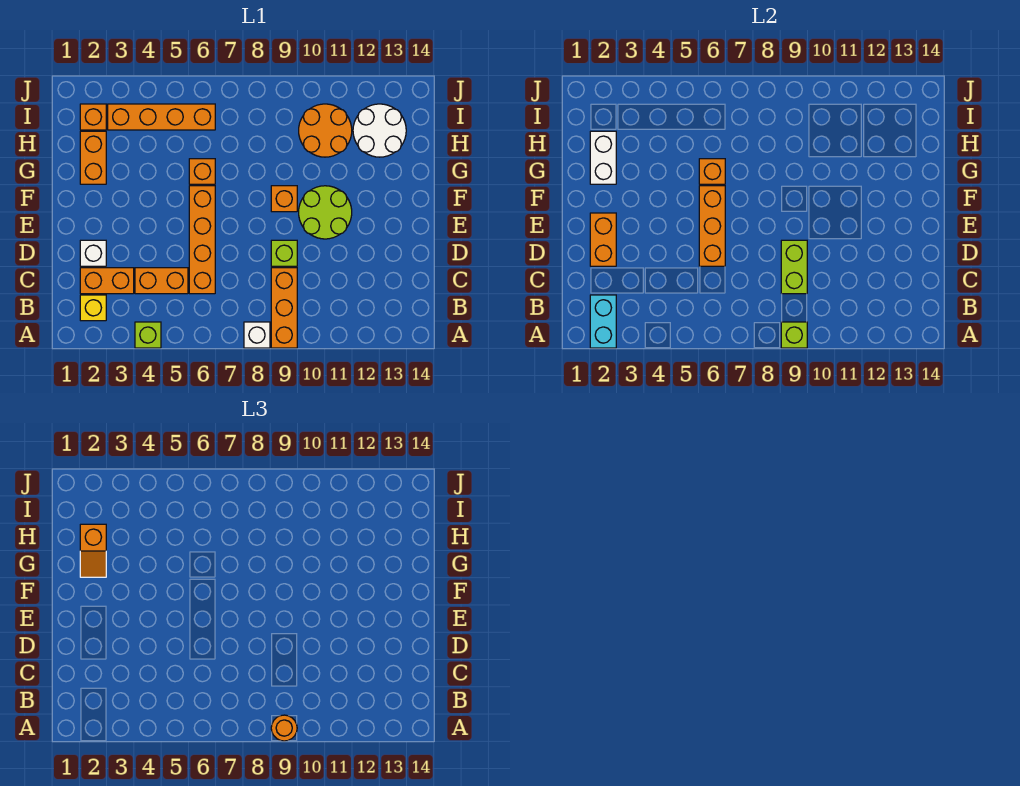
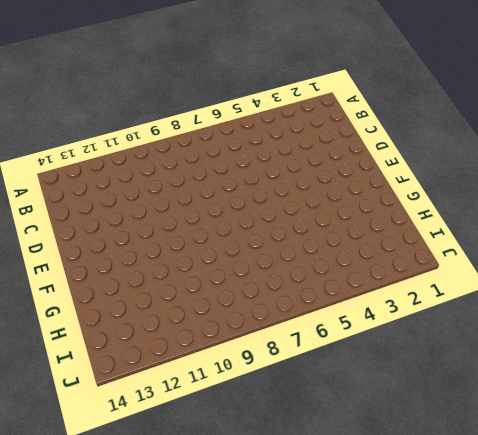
none -> lime 1x1 brick [135,322,161,348]
none -> white 1x1 brick [244,322,270,348]
none -> orange 1x3 brick [271,268,297,348]

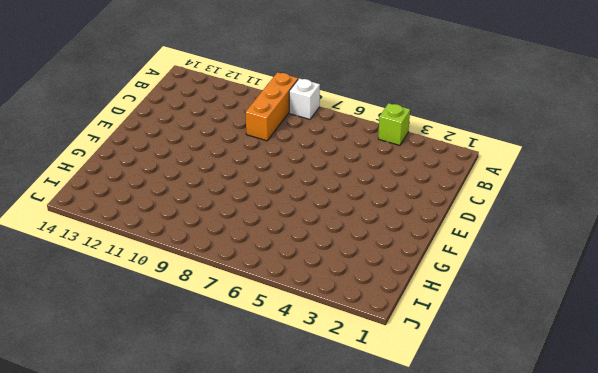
none -> yellow 1x1 brick [80,295,106,321]
none -> orange 1x2 brick [80,268,134,294]
none -> orange 1x2 brick [135,268,188,294]

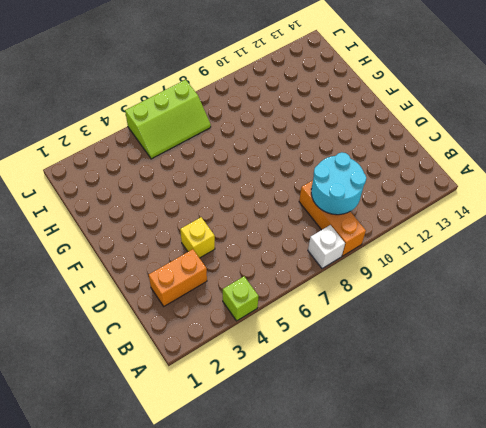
cyan 2x2 round brick [311,152,366,215] -> lime 1x2 brick [781,240,807,294]
yellow 1x1 brick [180,217,215,258] -> yellow 1x1 brick moved to [80,295,106,321]
lime 2x3 slope [125,80,211,159] -> orange 1x4 brick [108,104,215,130]
none -> orange 1x2 brick [135,268,188,294]
none -> orange 1x4 brick [189,186,215,294]
none -> white 1x1 brick [80,240,106,266]

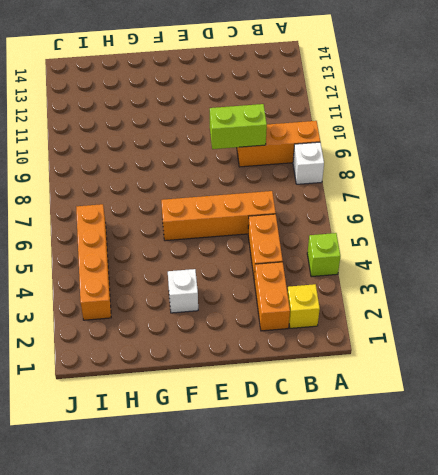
white 1x1 brick [168,269,198,313] -> white 1x1 brick moved to [80,240,106,266]
none -> lime 1x1 brick [271,240,297,266]
none -> lime 2x2 round brick [299,186,352,239]
none -> orange 1x1 brick [271,186,297,212]

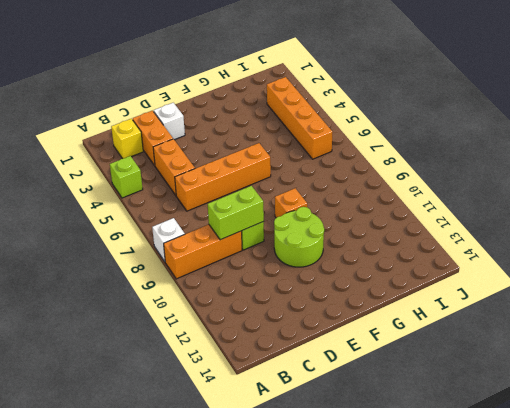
none -> orange 1x2 brick [80,131,106,184]
none -> orange 1x1 brick [189,159,215,184]
none -> orange 2x2 round brick [299,104,352,157]

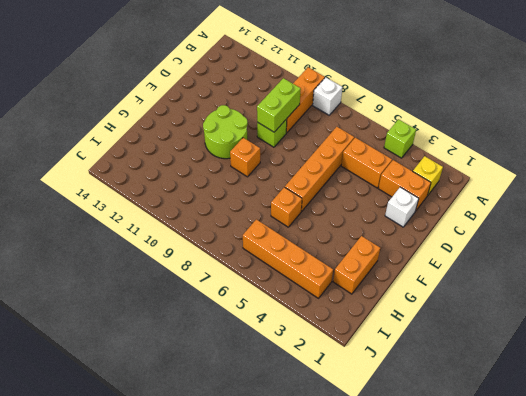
none -> orange 2x2 round brick [299,104,352,157]
none -> white 2x2 round brick [353,104,406,157]
none -> orange 1x1 brick [80,104,106,130]

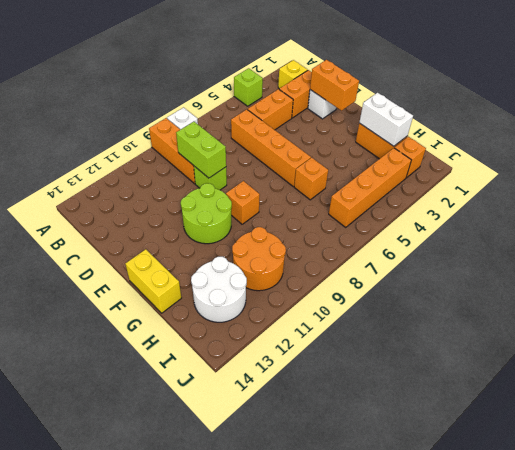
yellow 1x2 brick [125,249,181,313] -> none
none -> cyan 1x2 brick [590,295,616,348]
none -> lime 1x1 brick [781,322,807,348]
none -> orange 1x3 brick [699,186,725,266]

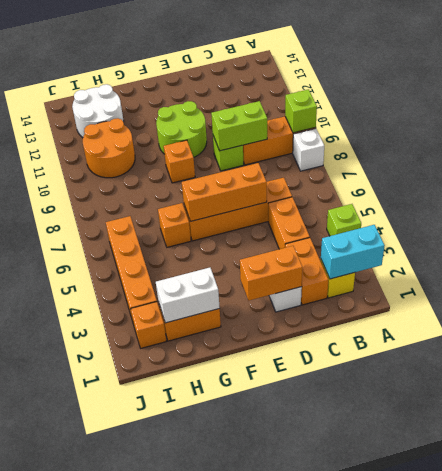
none -> orange 1x1 brick [699,159,725,184]
none -> orange 1x1 round brick [271,715,297,741]
none -> orange 1x2 slope [80,524,106,577]

